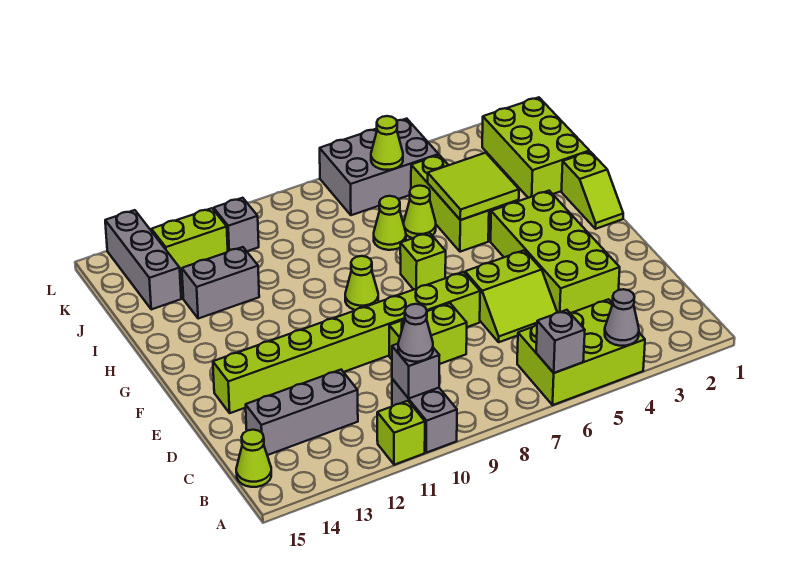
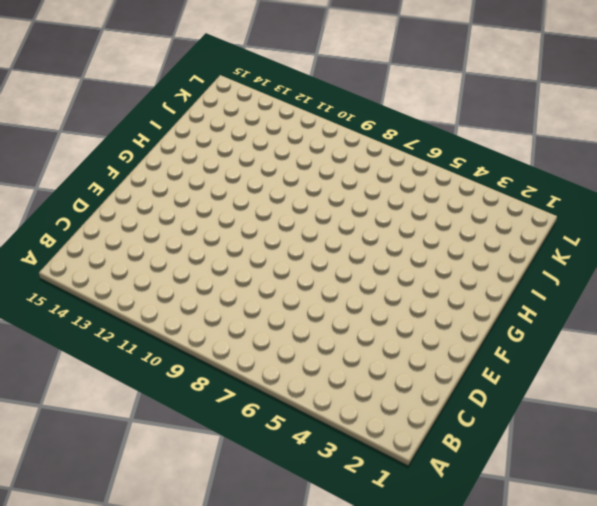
none -> lime 2x3 brick [517,299,645,405]
none -> grey 1x2 brick [392,379,457,453]
none -> lime 1x1 brick [377,401,425,465]

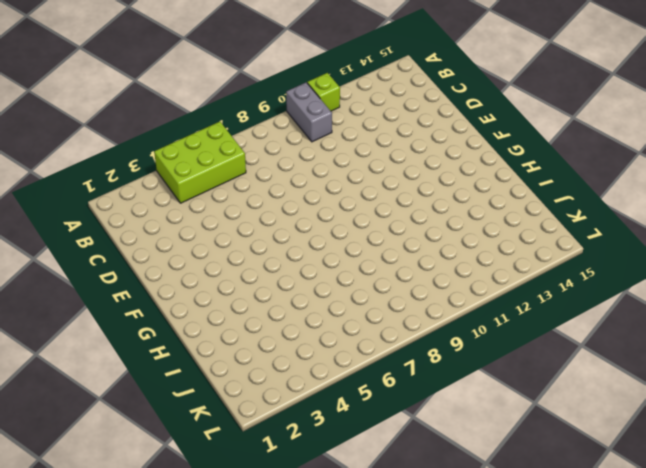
none -> lime 1x1 cone [236,430,271,487]
none -> grey 1x3 brick [246,370,358,455]
none -> lime 2x4 brick [491,191,620,313]

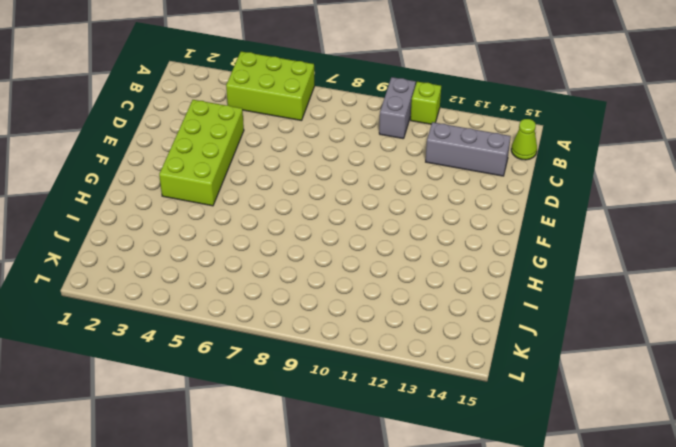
none -> lime 2x2 slope [465,250,557,342]
none -> lime 1x2 brick [389,303,467,364]
none -> lime 1x8 brick [213,272,480,413]

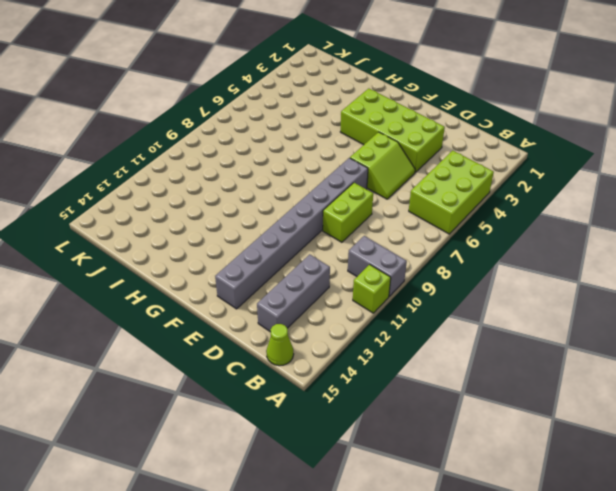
grey 1x8 brick [215,158,368,309] -> lime 1x8 brick [213,272,480,413]
none -> lime 1x2 slope [561,152,623,229]
none -> lime 1x1 brick [400,233,446,290]
none -> lime 1x1 cone [345,256,378,310]

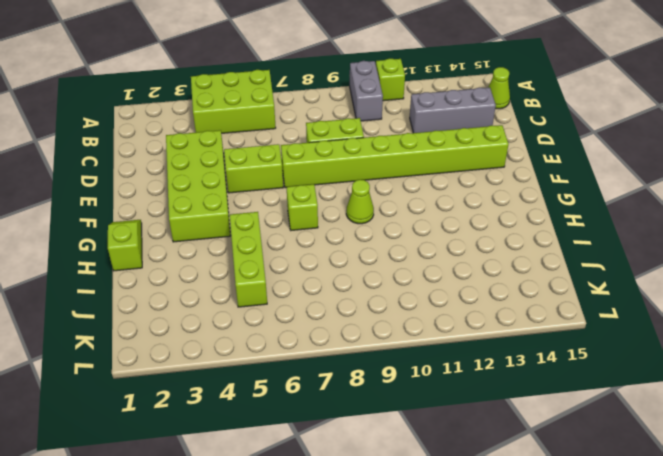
none -> lime 2x3 brick [482,97,589,198]
none -> lime 1x1 cone [404,186,436,238]
none -> lime 1x1 cone [374,196,406,250]

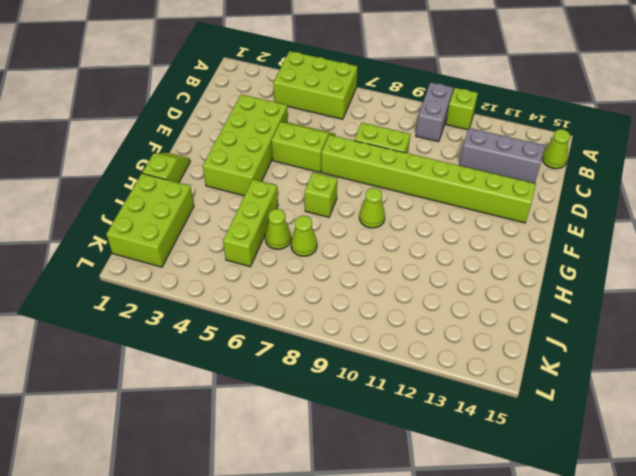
none -> grey 1x2 brick [182,247,259,319]
none -> grey 1x3 brick [105,210,181,309]
none -> grey 2x3 brick [320,119,439,215]

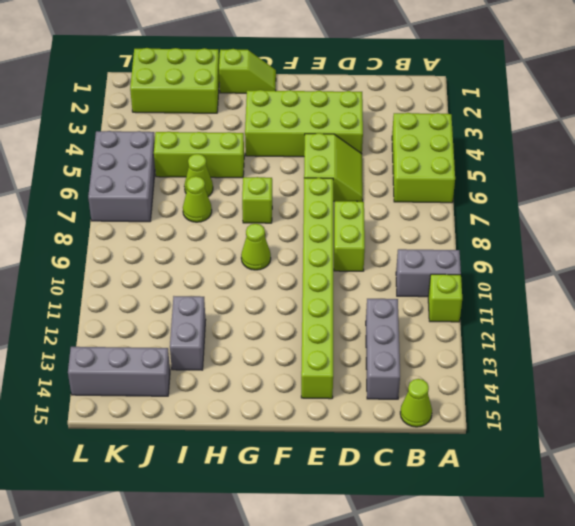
none -> grey 1x1 brick [214,198,259,251]
none -> lime 1x2 brick [151,208,228,274]
none -> grey 1x1 cone [605,289,639,346]

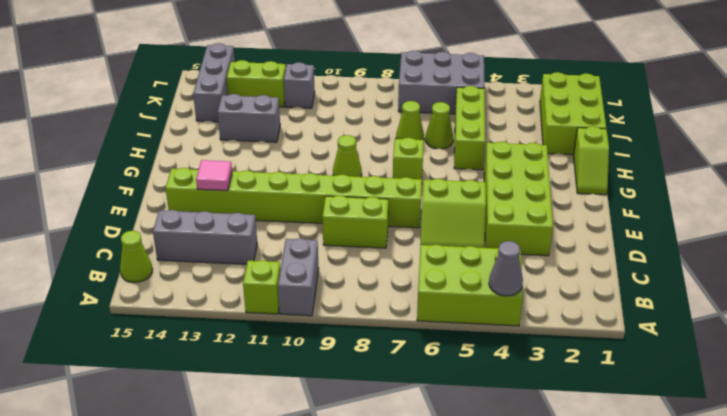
pink 1x1 tile [196,160,232,191] -> none
none -> grey 1x1 brick [536,310,585,373]
none -> grey 1x1 brick [392,344,439,398]
none -> lime 2x2 tile [428,153,519,220]

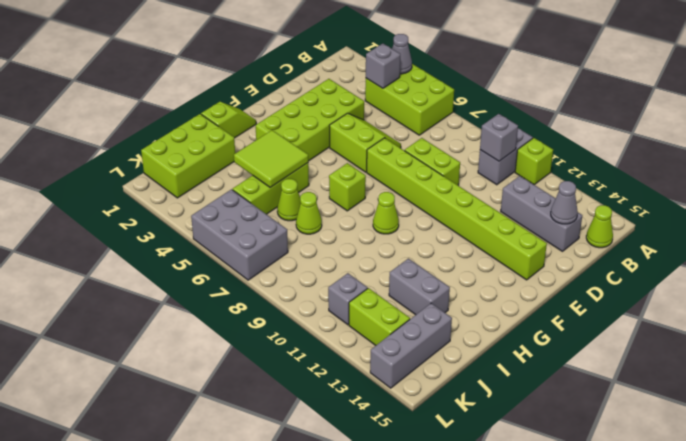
grey 1x1 brick [366,44,400,88] -> grey 1x1 brick moved to [536,310,585,373]
grey 1x1 cone [551,181,578,224] -> grey 1x1 cone moved to [398,304,433,362]
none -> lime 1x1 cone [371,116,403,170]

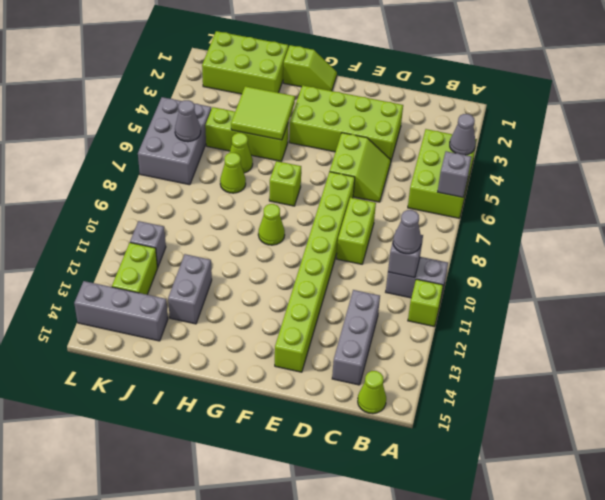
grey 1x1 cone [175,100,201,142] -> lime 1x1 cone [371,116,403,170]

